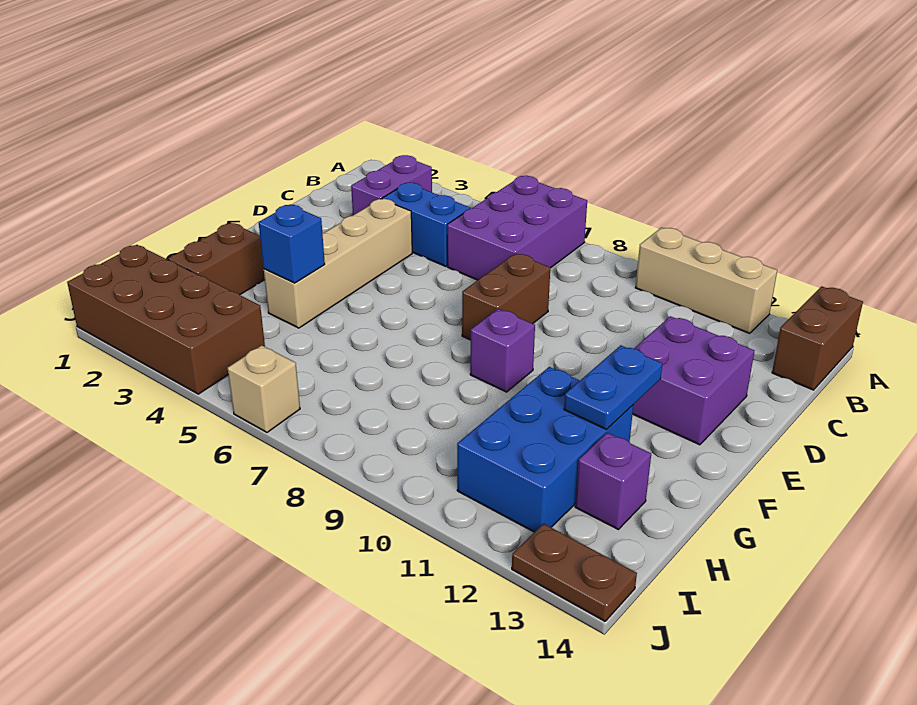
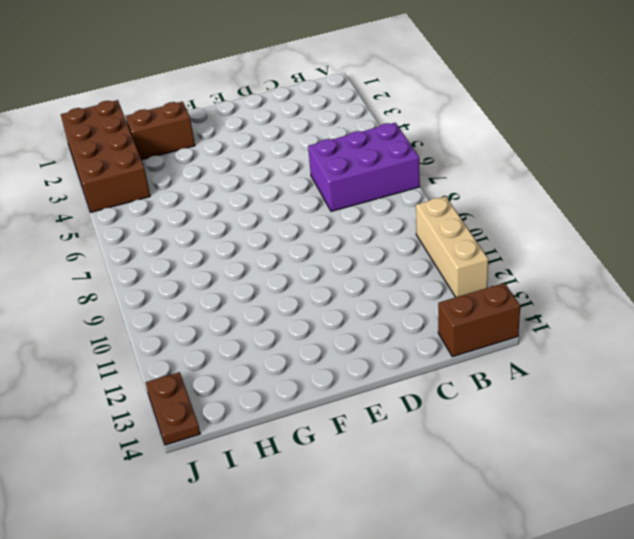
none -> purple 1x2 brick [351,155,432,215]
none -> blue 1x2 brick [382,183,471,266]
none -> tan 1x4 brick [264,199,412,328]

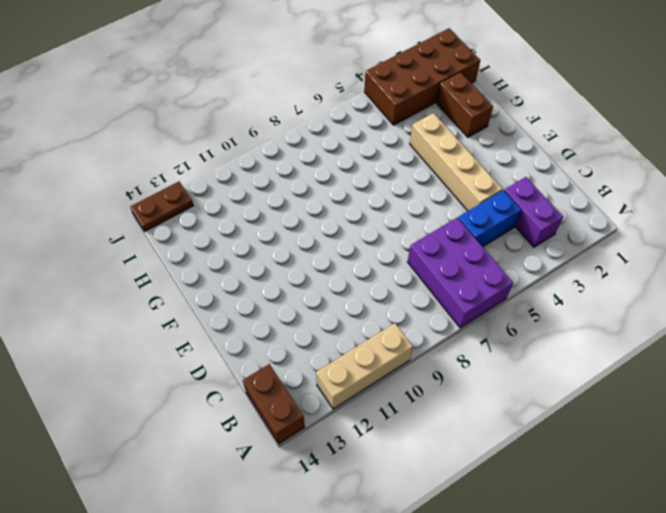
none -> brown 1x2 brick [462,254,550,340]
none -> purple 2x2 brick [633,316,754,445]
none -> purple 1x1 brick [470,309,535,392]

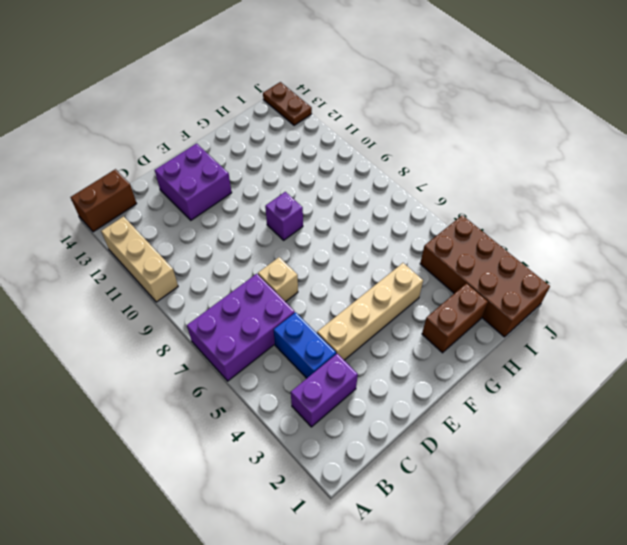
tan 1x1 brick [258,257,298,302] -> tan 1x1 brick moved to [228,345,300,432]
none -> brown 1x2 brick [462,254,550,340]
none -> blue 2x3 brick [457,367,633,532]
none -> purple 1x1 brick [575,433,651,529]

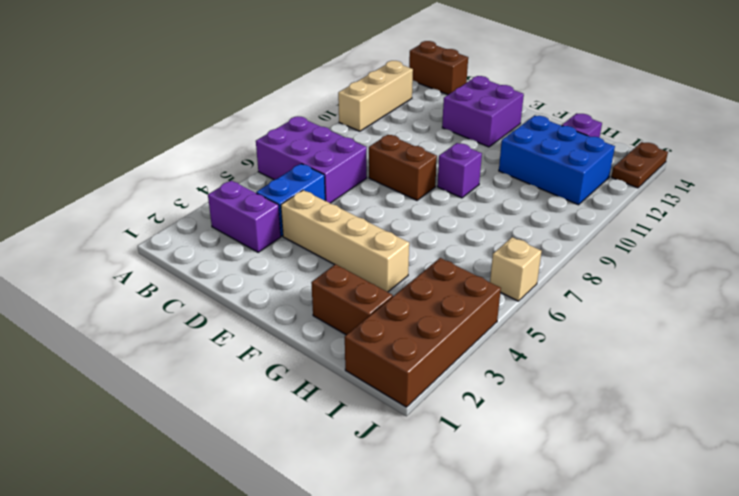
none -> blue 1x2 plate [564,345,662,430]
none -> blue 1x1 brick [259,205,325,283]

